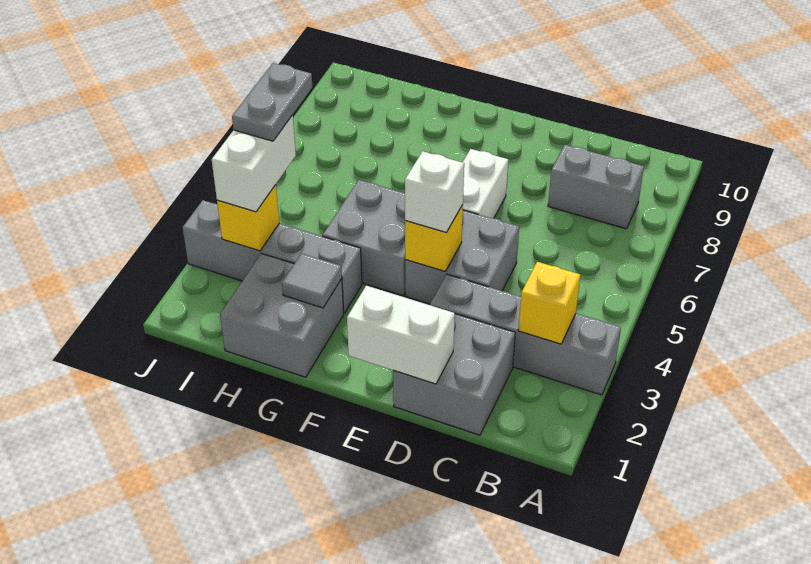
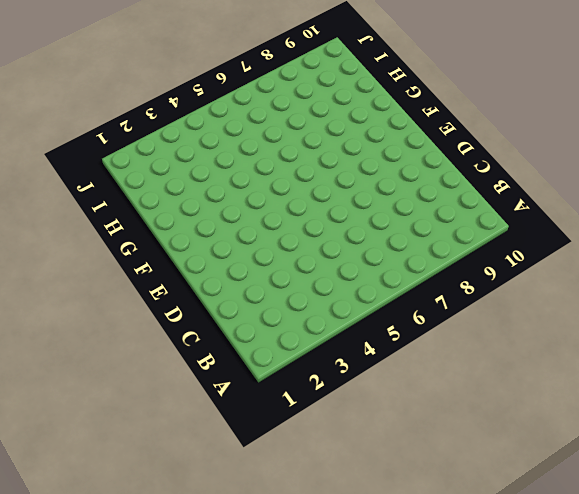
none -> grey 1x4 brick [430,274,621,395]
none -> grey 1x2 brick [548,145,644,229]
none -> grey 2x2 brick [393,314,515,435]

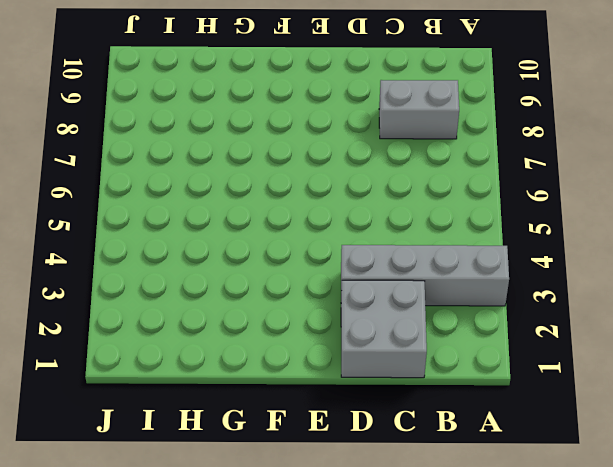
none -> grey 2x2 brick [405,210,519,304]
none -> white 1x2 brick [463,149,508,218]
none -> grey 2x2 brick [323,180,405,296]

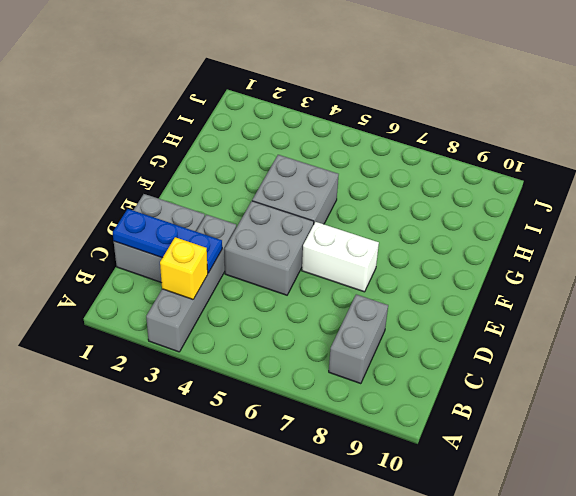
blue 1x3 plate [113,209,222,273] -> none
none -> grey 2x2 brick [220,254,344,377]
none -> grey 1x4 brick [183,200,362,313]
none -> white 1x2 brick [347,286,455,384]

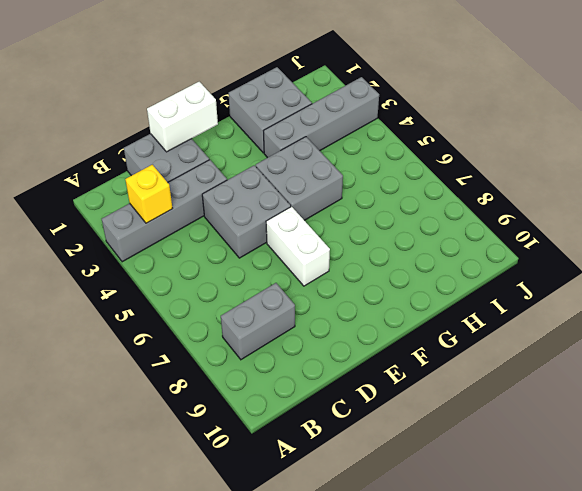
none -> yellow 1x1 brick [405,205,463,271]
none -> grey 1x1 tile [282,254,342,308]
none -> yellow 1x1 brick [217,185,279,251]

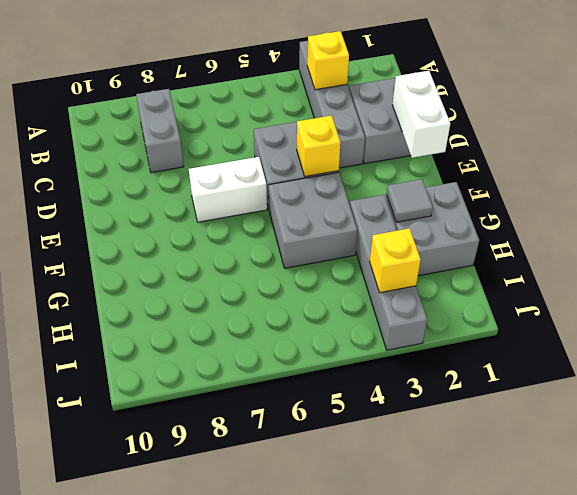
none -> white 1x1 brick [405,151,464,232]
none -> white 1x2 brick [212,115,296,212]
none -> grey 1x2 plate [232,63,312,141]

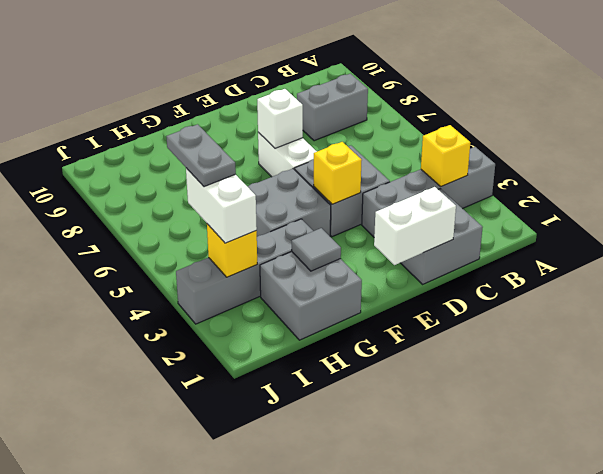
white 1x1 brick [257,89,303,148] -> white 1x1 brick moved to [405,151,464,232]

